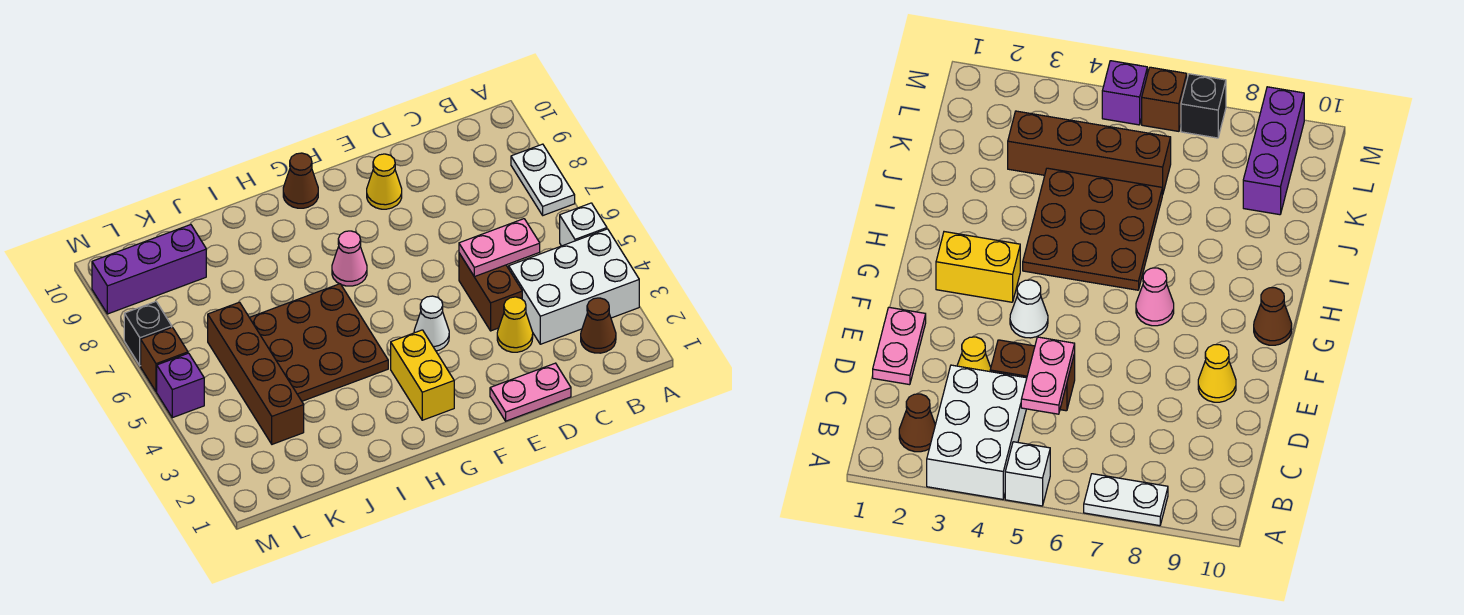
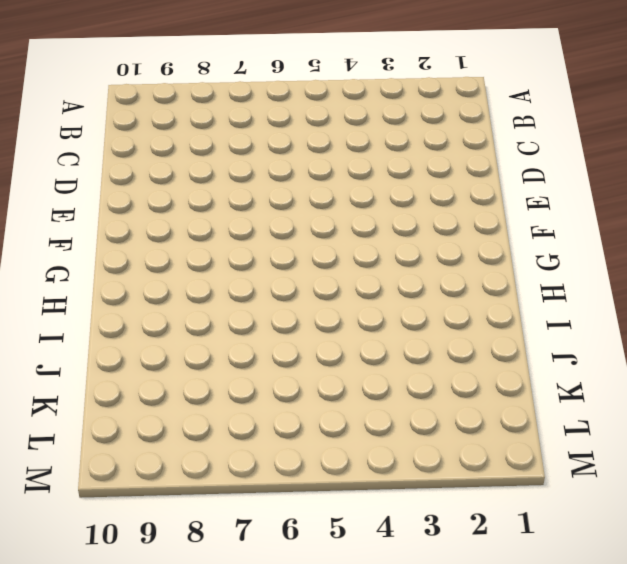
none -> white 2x3 brick [509,229,639,344]
none -> white 1x1 brick [560,203,607,246]
none -> white 1x2 plate [511,144,575,215]

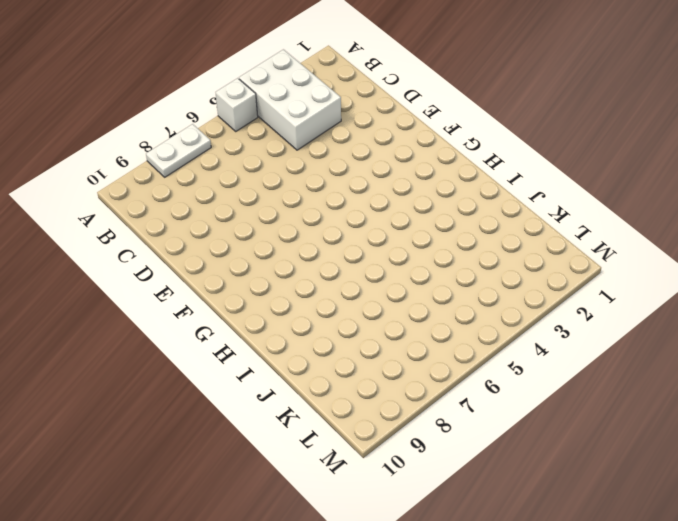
none -> brown 1x1 cone [581,298,616,353]
none -> pink 1x2 plate [490,363,571,421]
none -> yellow 1x1 cone [497,297,533,352]

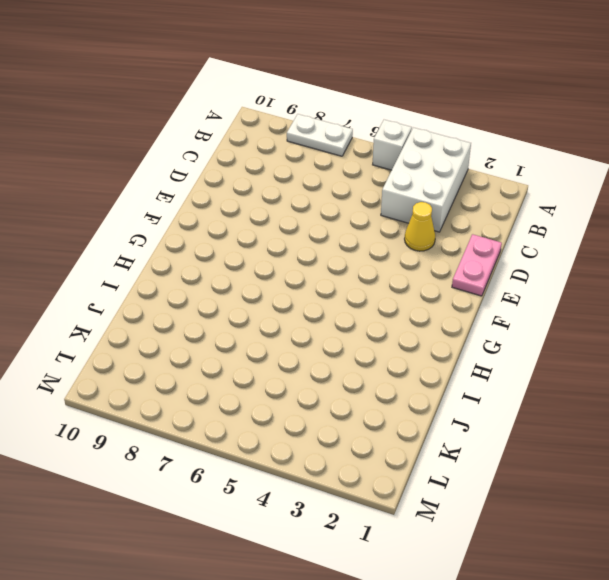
none -> brown 1x1 cone [581,298,616,353]
none -> brown 1x2 brick [459,253,522,331]
none -> yellow 1x1 cone [367,154,402,209]

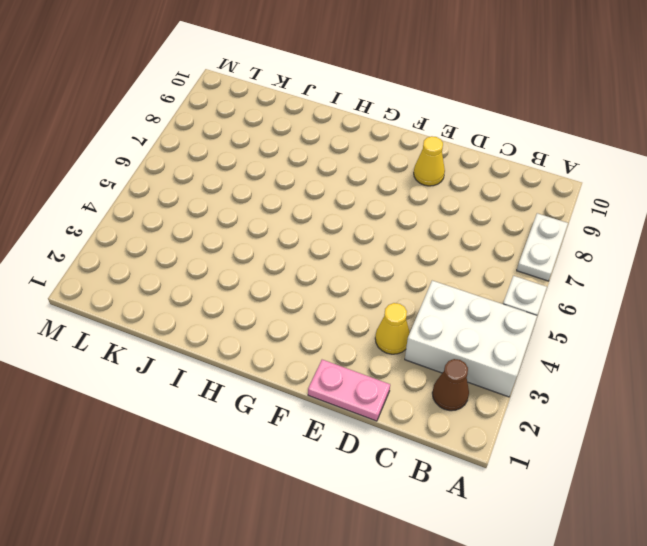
none -> brown 1x2 brick [459,253,522,331]
none -> white 1x1 cone [414,296,449,351]
none -> yellow 1x2 brick [391,330,454,420]

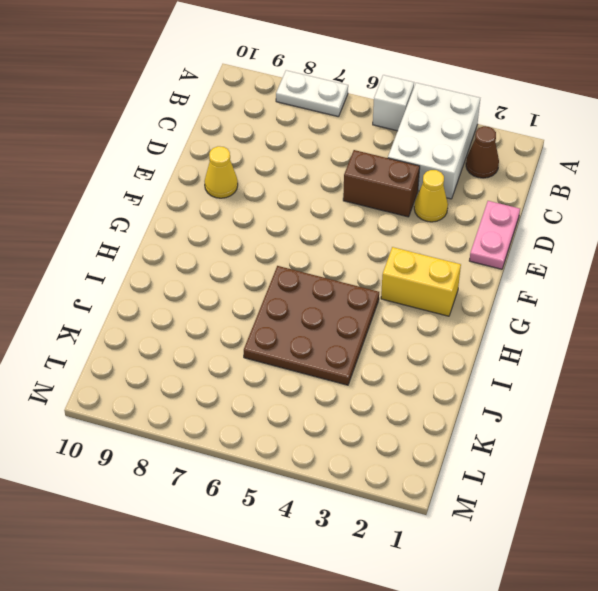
none -> white 1x1 cone [414,296,449,351]
none -> pink 1x1 cone [332,231,367,286]
none -> brown 1x1 cone [283,153,318,208]

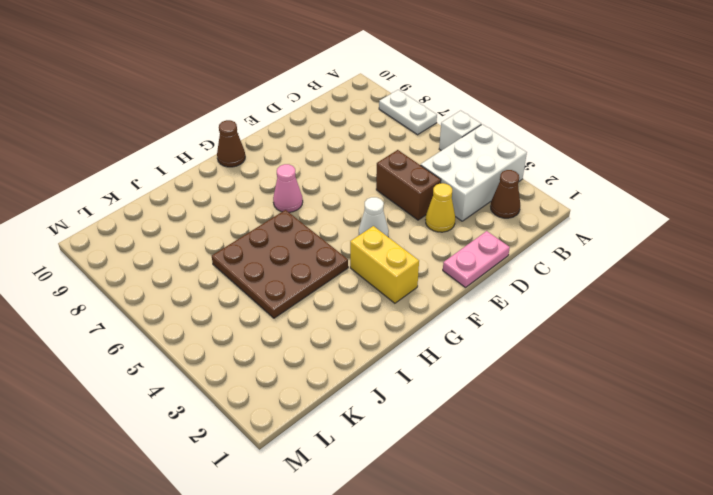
none -> yellow 1x1 cone [367,154,402,209]
none -> brown 1x4 brick [208,302,304,444]
none -> purple 1x3 brick [92,225,206,314]

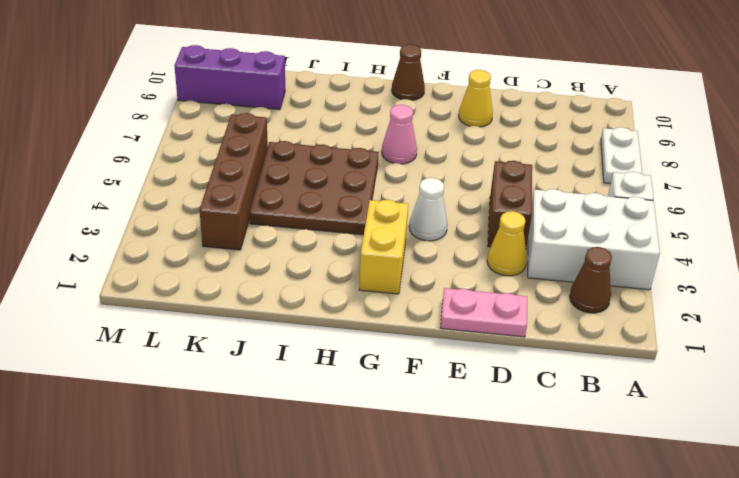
none -> purple 1x1 brick [157,353,204,418]
none -> brown 1x1 brick [141,327,188,392]
none -> black 1x1 brick [124,301,172,366]

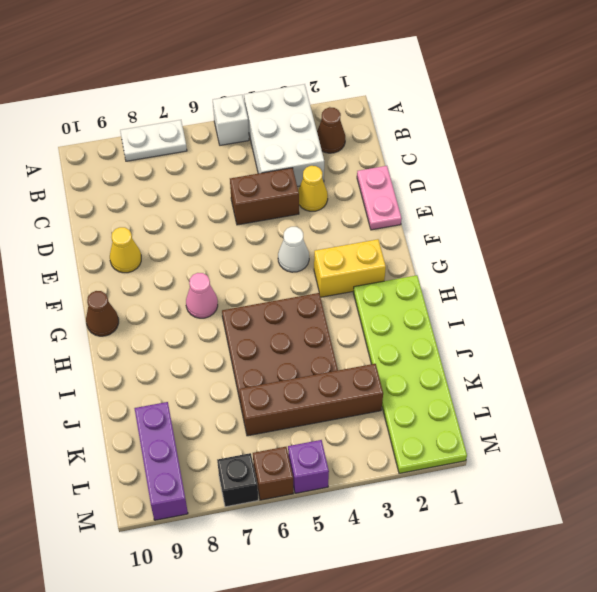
lime 2x6 plate [353,275,467,473] -> none
none -> pink 1x2 plate [459,219,540,277]

